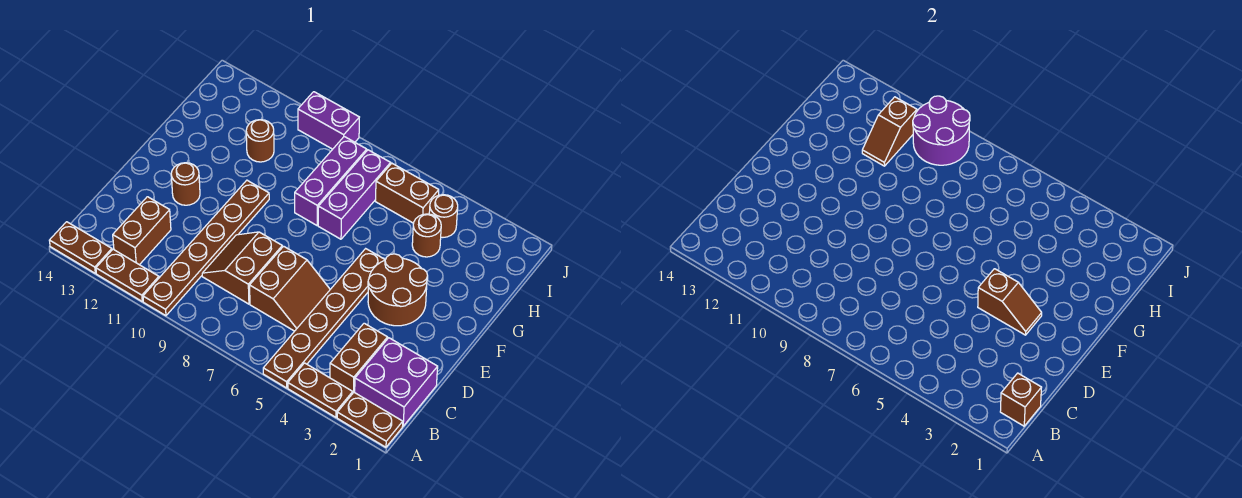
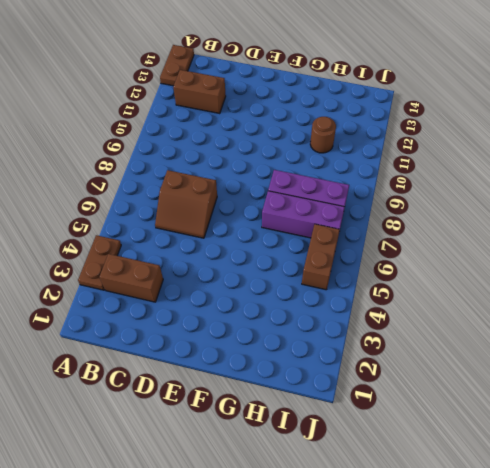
none -> brown 1x2 plate [337,392,403,447]
none -> brown 1x6 plate [263,249,385,388]
none -> brown 1x6 plate [143,180,269,316]

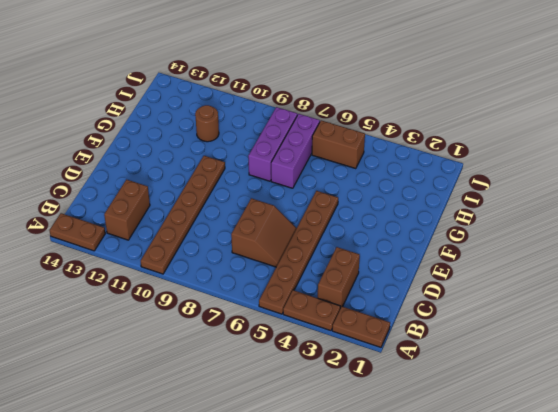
none -> brown 1x2 plate [96,249,159,301]
none -> purple 2x2 brick [355,338,438,426]
none -> brown 2x2 slope [202,232,282,304]

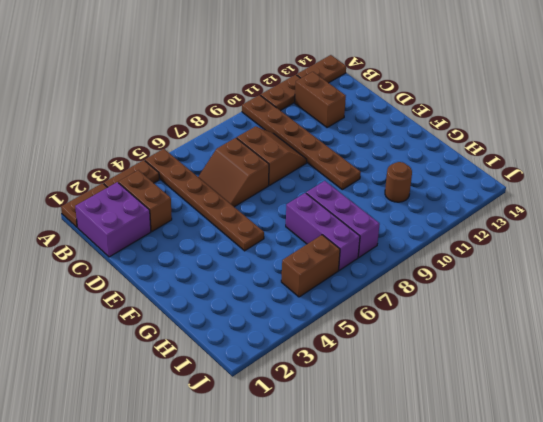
none -> brown 2x2 round brick [368,254,428,326]
none -> brown 1x1 round brick [171,163,200,205]
none -> brown 1x1 round brick [412,214,441,257]

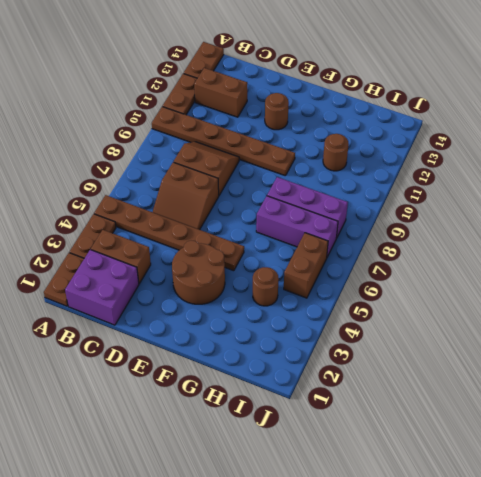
none -> brown 1x1 round brick [429,195,458,237]
none -> purple 1x2 brick [298,92,359,149]
none -> brown 1x1 brick [1000,373,1042,426]

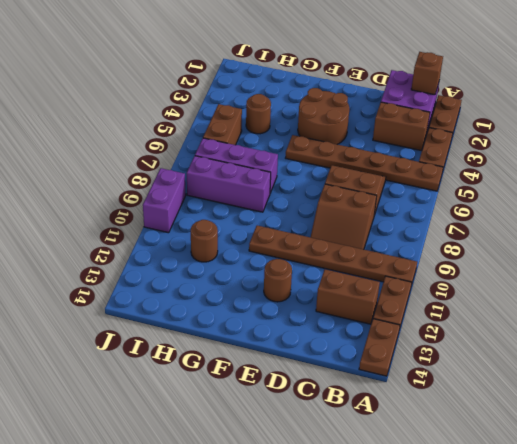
none -> brown 1x1 round brick [429,195,458,237]
none -> brown 1x2 slope [978,269,1042,335]
none -> brown 1x2 slope [862,97,917,166]

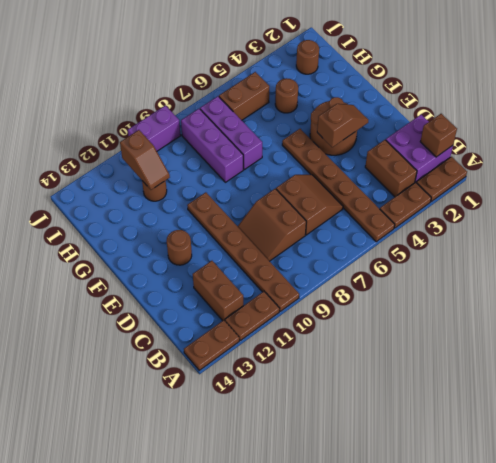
brown 1x1 round brick [296,40,319,74] -> brown 1x1 round brick moved to [429,195,458,237]
none -> purple 2x2 round brick [913,96,970,165]

